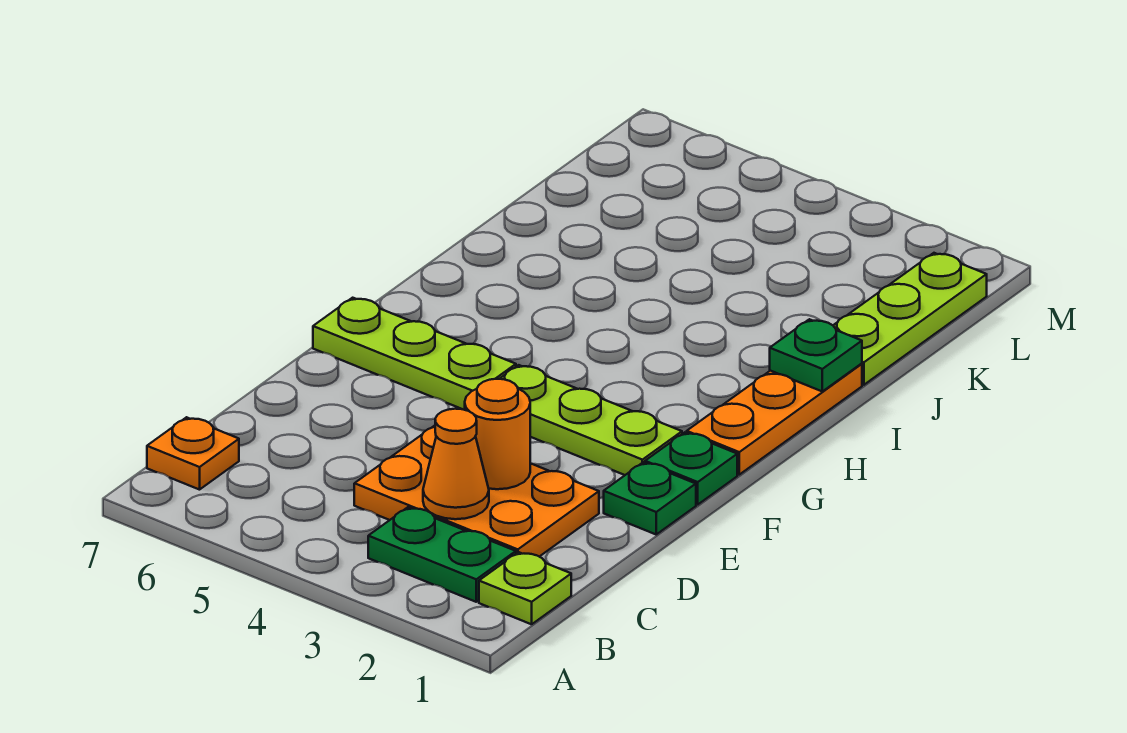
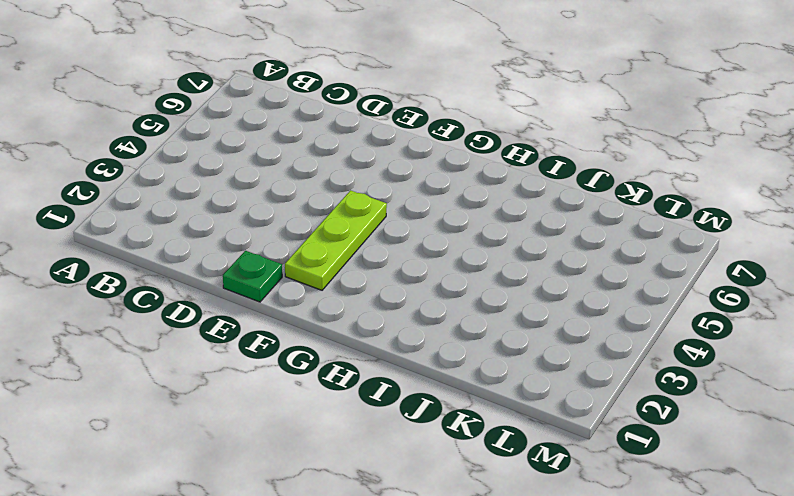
none -> lime 1x1 plate [479,552,571,624]
none -> green 1x2 plate [368,507,516,602]
none -> orange 1x1 plate [147,417,239,490]

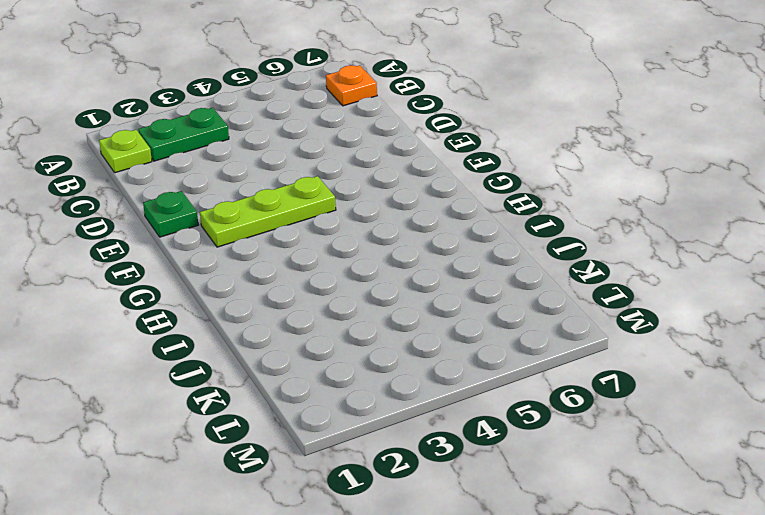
none -> orange 2x3 plate [354,426,599,557]
none -> green 1x1 plate [645,432,737,505]
none -> lime 1x3 plate [313,298,516,410]

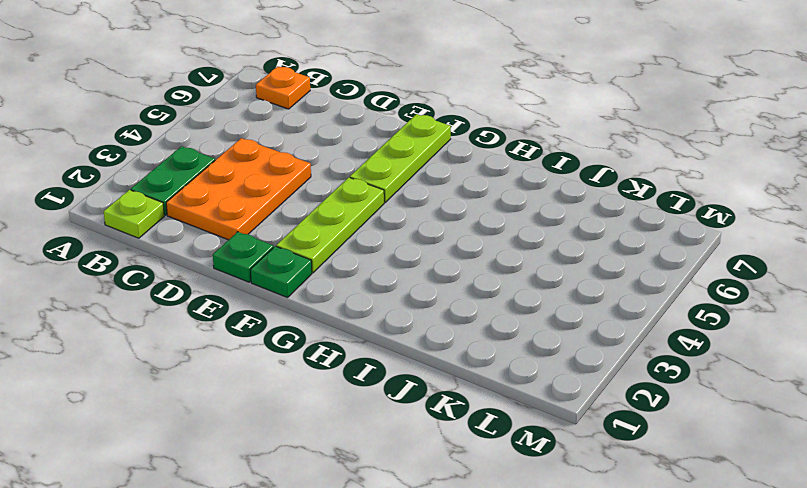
none -> orange 1x3 plate [687,364,862,475]
none -> lime 1x3 plate [833,253,987,385]
none -> orange 1x1 cone [423,409,489,519]

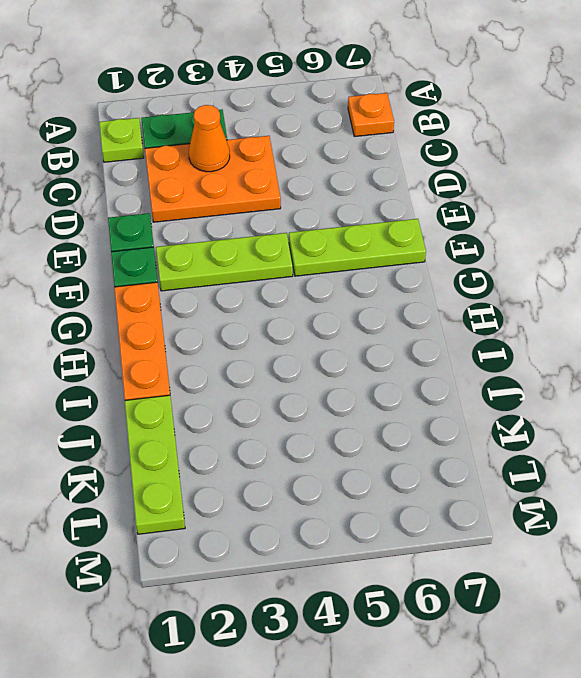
none -> orange 1x1 round brick [465,379,530,489]
none -> green 1x1 plate [770,319,862,391]

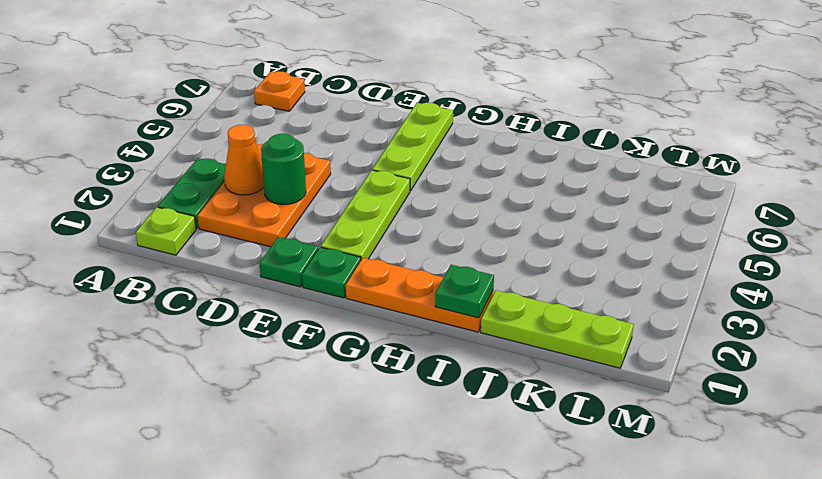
green 1x1 round brick [261,134,306,204] -> orange 1x1 round brick [465,379,530,489]

